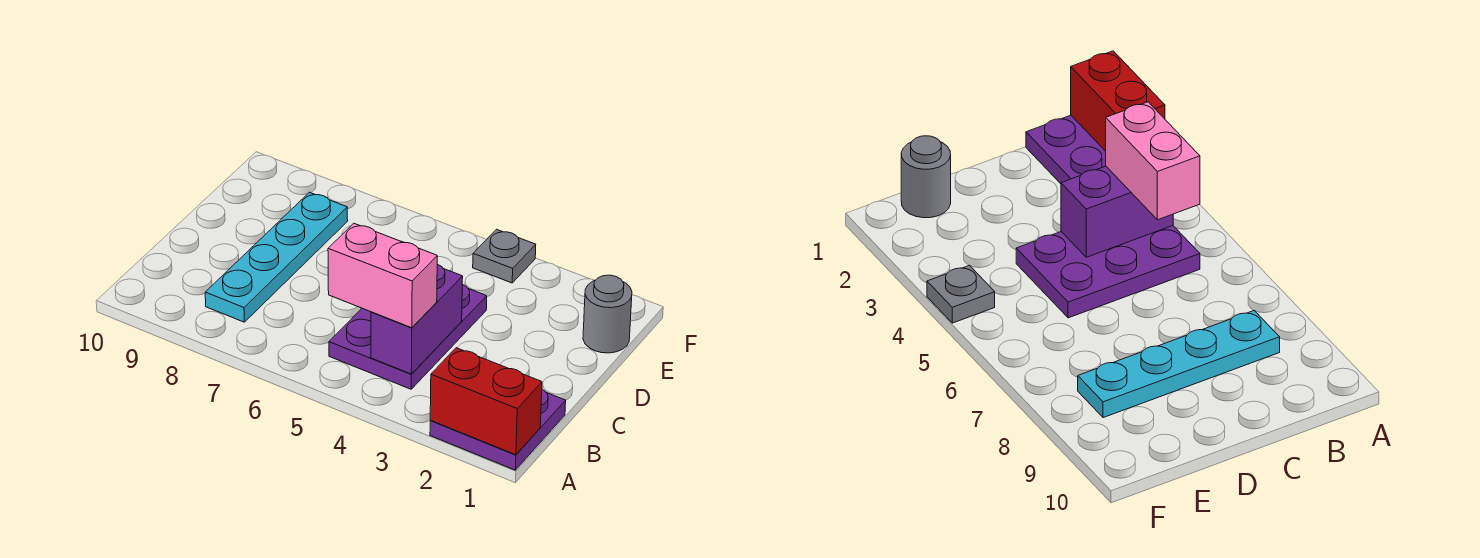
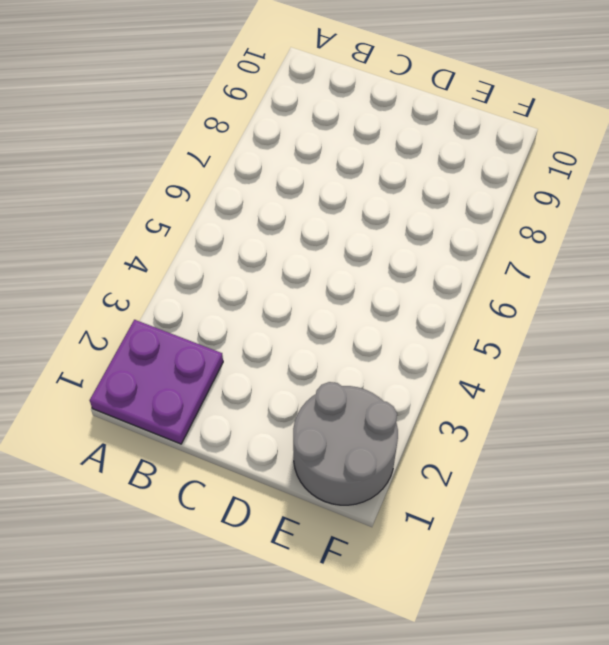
grey 2x2 round brick [293,382,398,505] -> grey 1x1 round brick [583,275,632,353]
none -> purple 2x3 plate [329,284,487,389]
none -> cyan 1x4 plate [205,192,348,322]

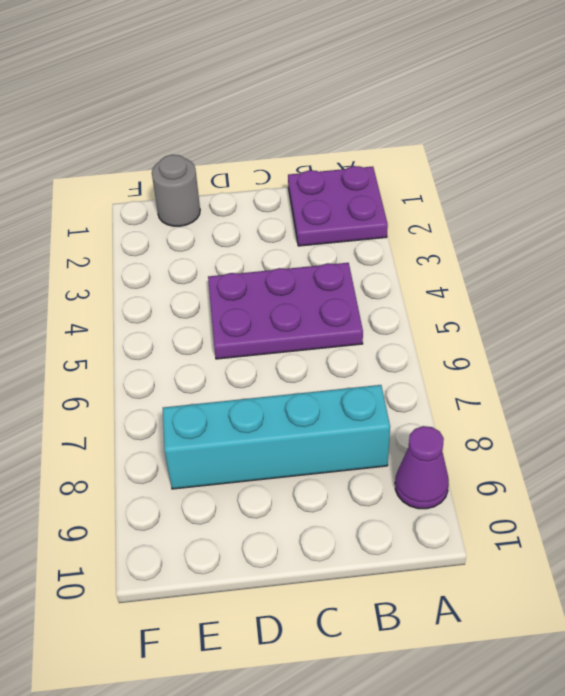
purple 1x1 cone [395,426,449,509] -> none
cyan 1x4 brick [163,385,390,489] -> cyan 1x4 plate [205,192,348,322]
none -> grey 1x1 plate [473,229,536,283]
none -> red 1x2 brick [430,348,542,455]

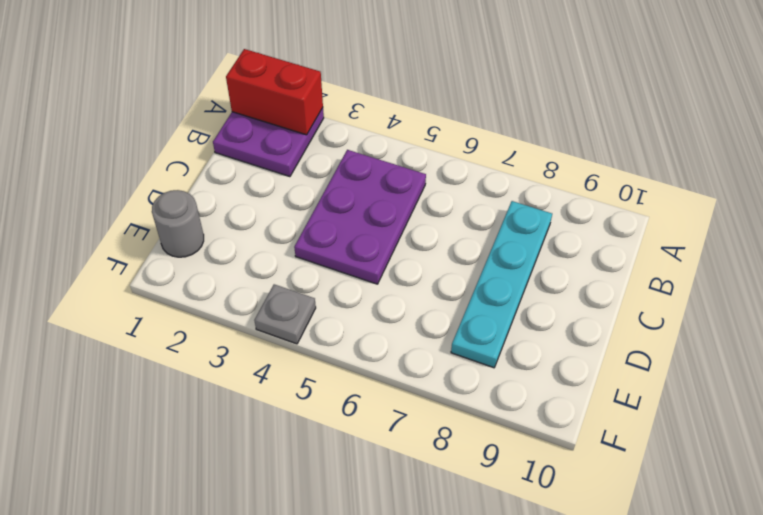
none -> purple 1x2 brick [371,264,463,374]
none -> pink 1x2 brick [328,223,437,328]

